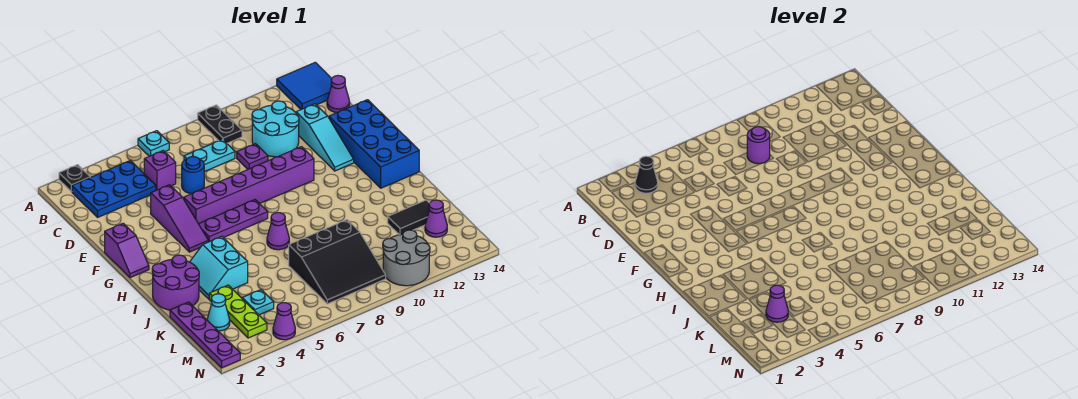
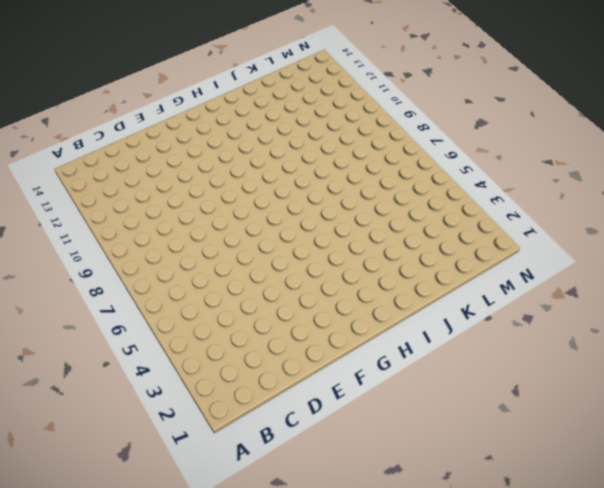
none -> black 1x1 plate [59,165,90,192]
none -> cyan 1x1 plate [138,131,169,156]
none -> black 1x2 plate [198,105,242,143]
none -> blue 2x2 tile [277,62,332,109]

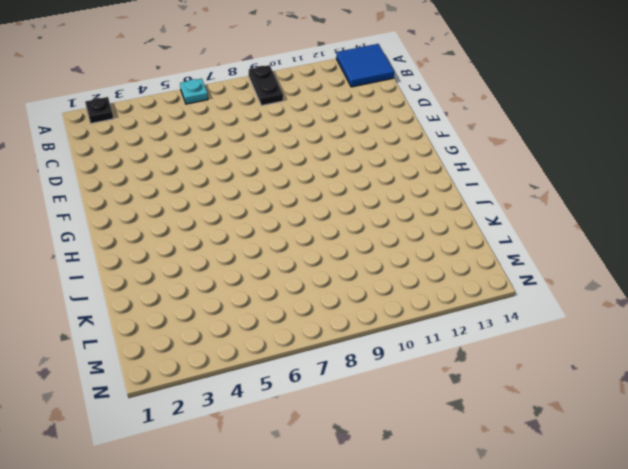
none -> blue 2x3 plate [72,160,156,217]
none -> purple 1x1 brick [144,151,176,190]
none -> cyan 1x2 plate [184,139,235,172]
none -> cyan 2x2 round brick [252,101,299,157]

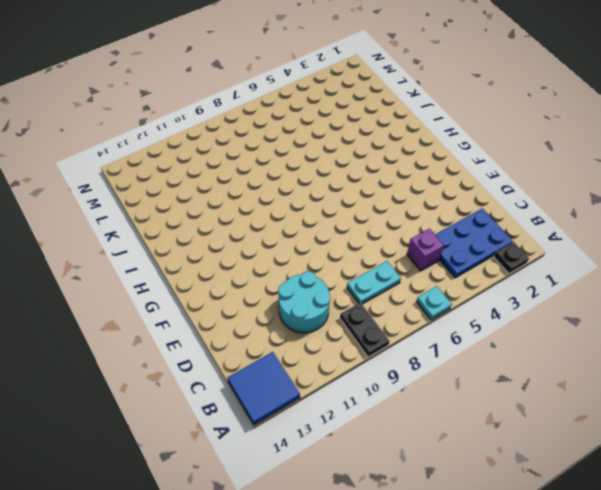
none -> purple 1x1 cone [327,76,350,112]
none -> blue 1x1 round brick [182,157,204,194]
none -> purple 1x1 plate [237,144,268,169]
none -> cyan 1x3 slope [296,104,354,171]

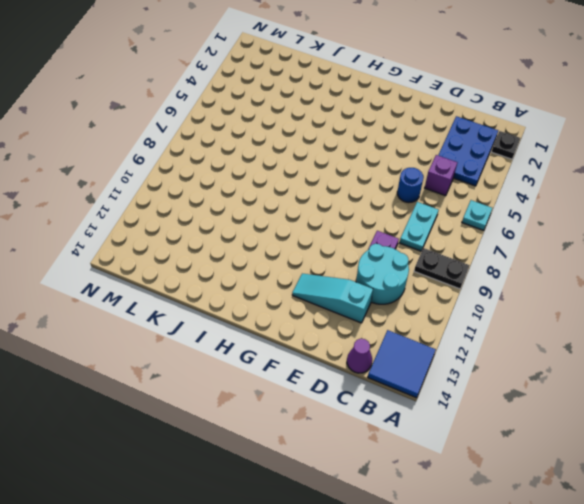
none -> purple 1x3 slope [151,185,208,252]
none -> blue 2x4 brick [329,100,419,188]
none -> purple 1x2 slope [105,223,149,278]
none -> purple 1x6 brick [184,147,314,224]

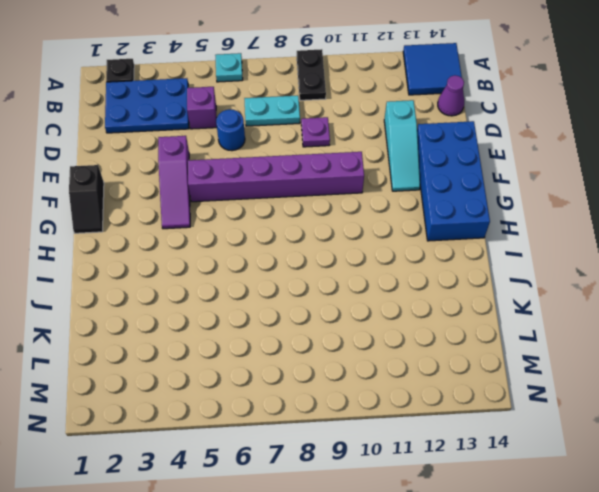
black 1x2 slope [69,165,104,233] -> purple 1x2 slope [105,223,149,278]
none -> cyan 2x2 round brick [252,101,299,157]
none -> purple 1x3 plate [199,200,268,242]
none -> purple 2x2 round brick [152,255,199,310]
none -> cyan 2x2 slope [190,236,248,299]

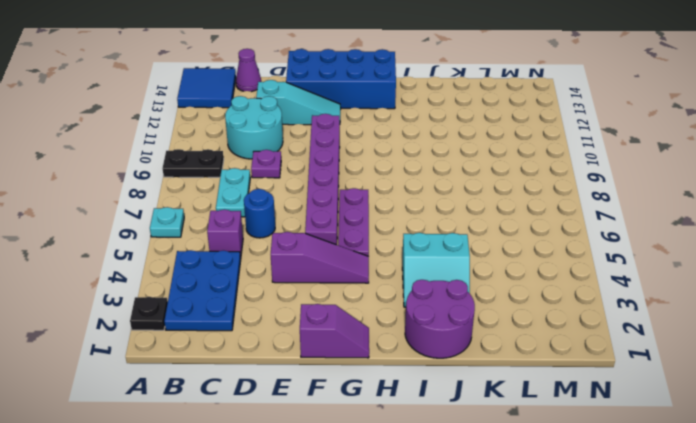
none -> purple 1x1 cone [267,213,289,250]
none -> purple 1x4 plate [170,302,240,368]
none -> lime 1x3 plate [209,285,267,338]
none -> black 3x3 slope [289,220,386,304]

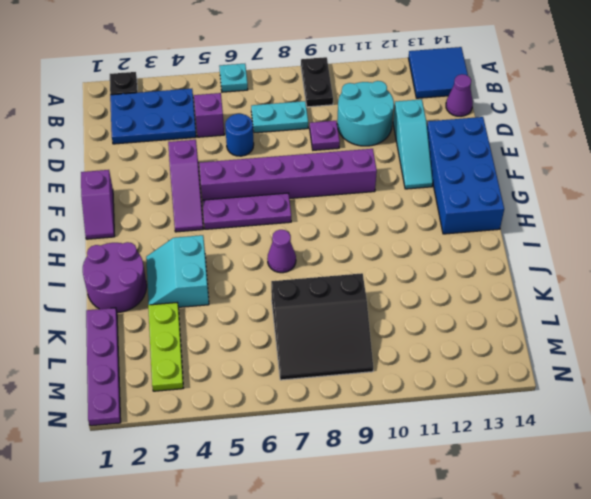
none -> black 1x2 tile [388,200,430,235]
none -> cyan 1x1 cone [207,294,230,331]
none -> cyan 1x1 plate [242,290,274,315]
none -> purple 1x1 cone [425,200,447,237]

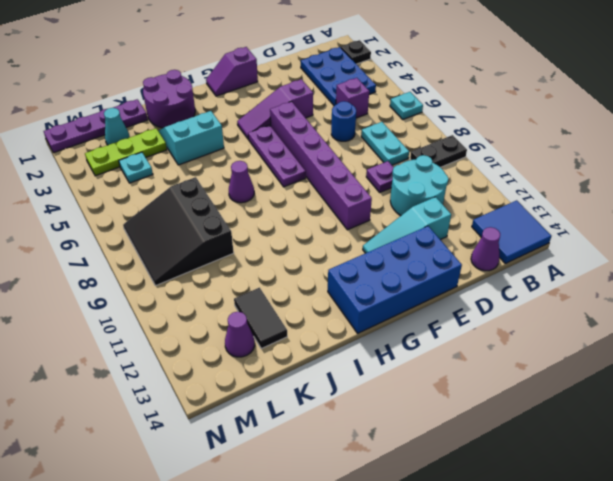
none -> grey 2x2 round brick [383,230,430,286]
none -> purple 1x1 cone [273,303,295,340]
none -> black 1x1 cone [635,156,658,193]
none -> purple 1x1 round brick [747,127,770,164]

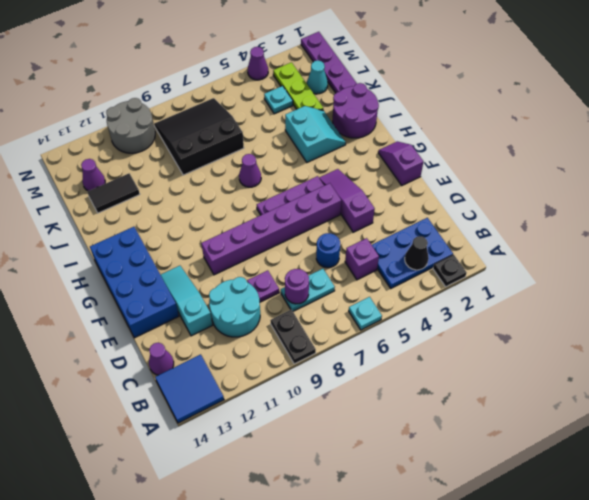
none -> purple 1x1 cone [766,285,788,322]

